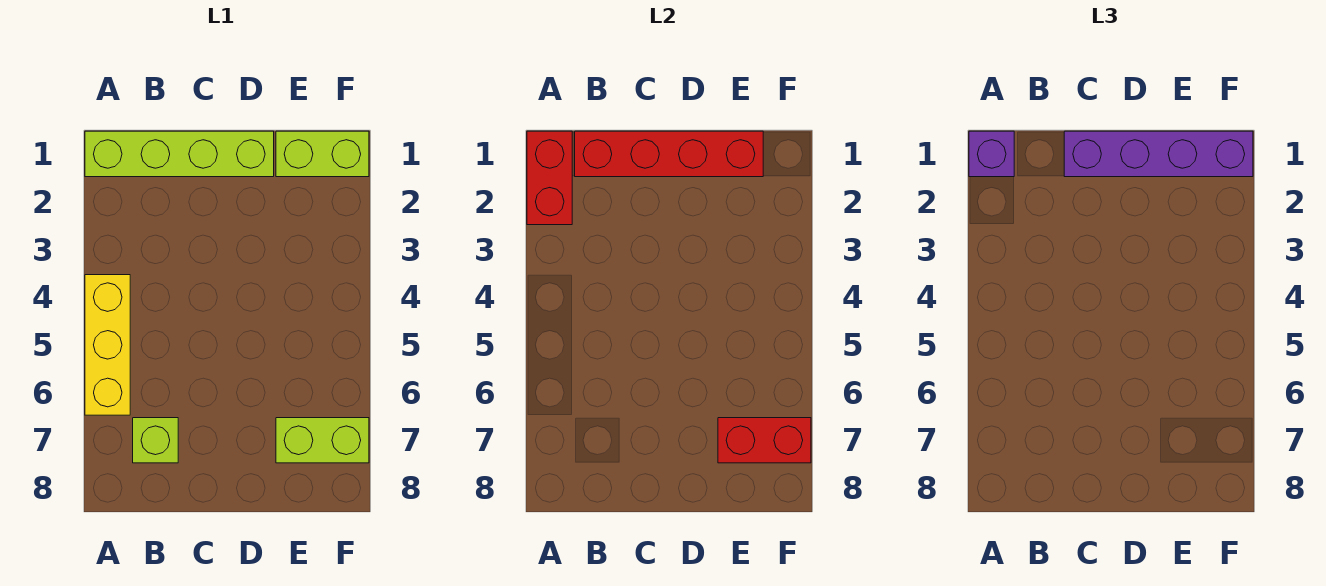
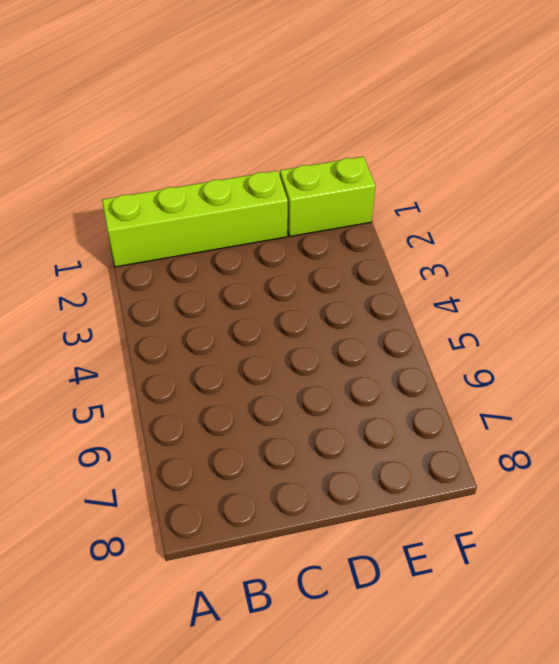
none -> yellow 1x3 brick [85,275,130,415]
none -> lime 1x1 brick [133,418,178,463]

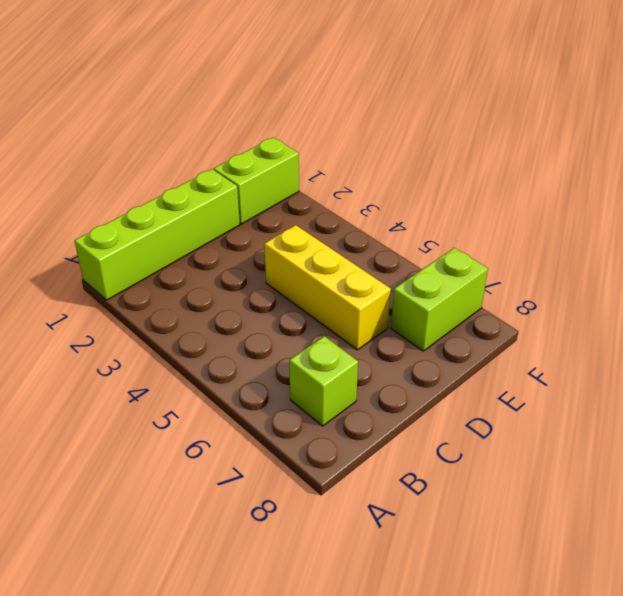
yellow 1x3 brick [264,225,391,350] -> yellow 1x3 brick moved to [85,275,130,415]
none -> red 1x2 brick [527,131,572,225]
none -> red 1x4 brick [575,131,763,177]

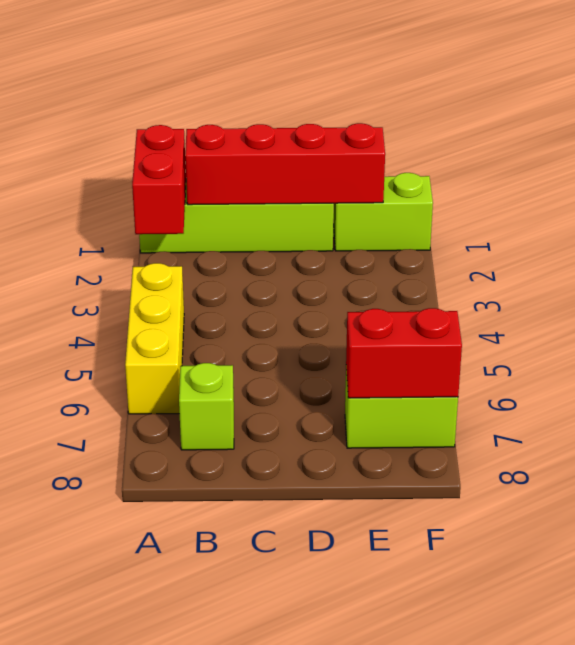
none -> purple 1x1 brick [969,131,1014,177]
none -> purple 1x4 brick [1064,131,1253,177]

